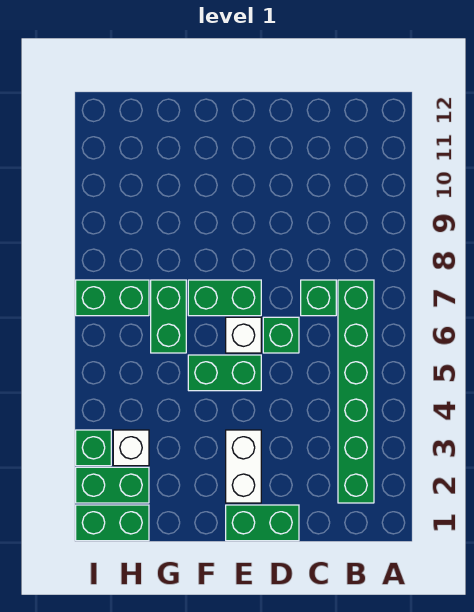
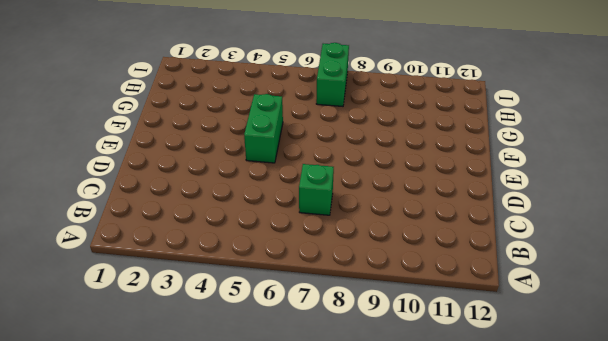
none -> green 1x6 brick [338,280,374,503]
none -> green 1x2 brick [226,505,299,541]
none -> green 1x1 brick [263,317,299,353]

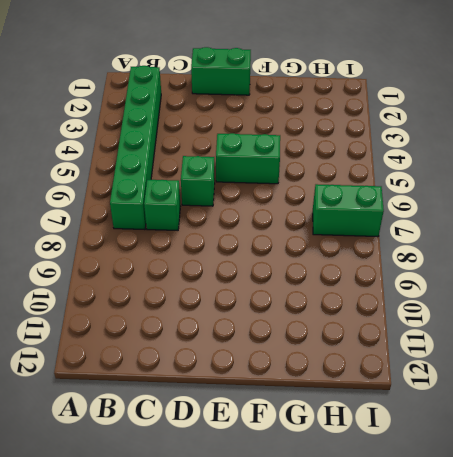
none -> white 1x2 brick [226,430,261,503]
none -> white 1x1 brick [226,317,261,353]
none -> green 1x2 brick [188,280,261,316]

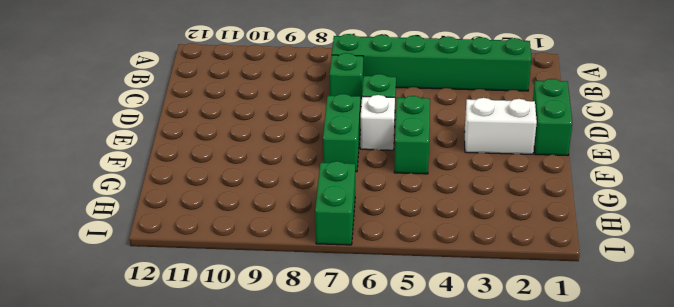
none -> green 1x2 brick [151,280,186,353]
none -> green 1x2 brick [76,505,149,541]
none -> green 1x2 brick [76,467,149,503]

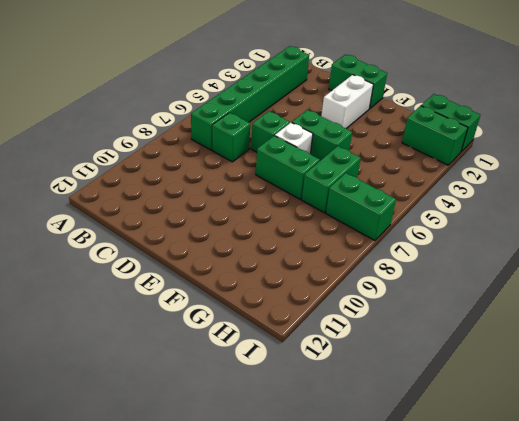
none -> white 1x1 brick [113,430,149,466]
none -> green 1x1 brick [76,430,111,466]

